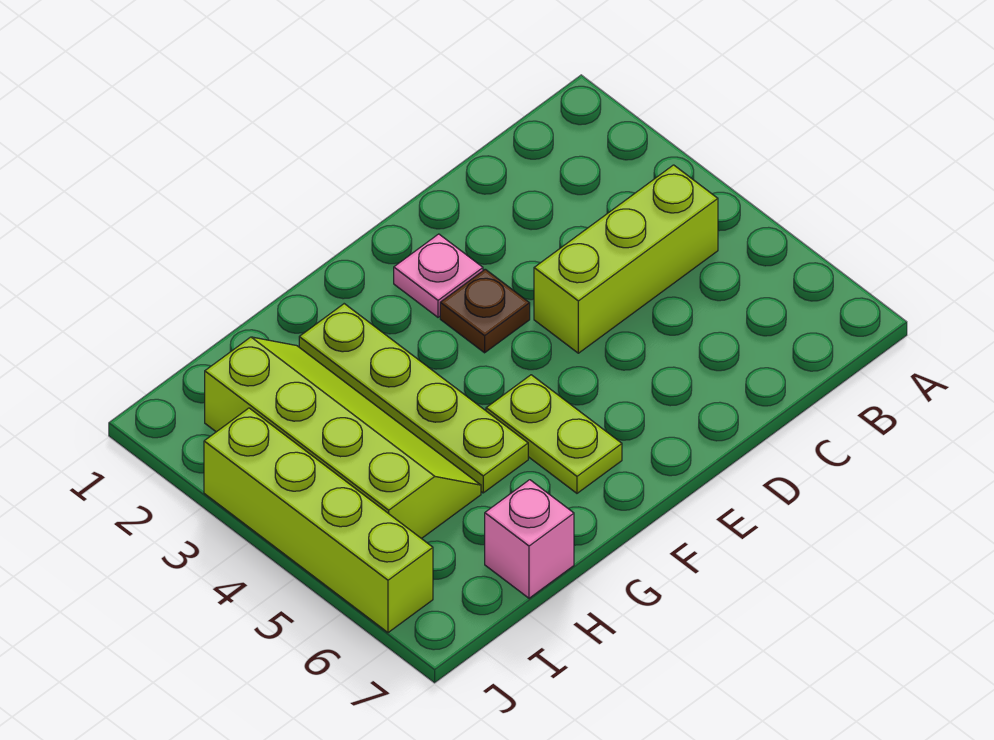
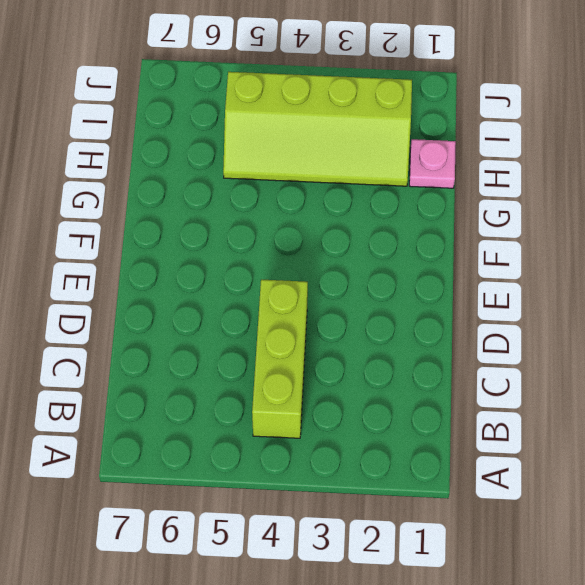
pink 1x1 plate [409,139,456,188] -> pink 1x1 plate moved to [394,234,483,317]
none -> brown 1x1 plate [440,269,530,353]
none -> lime 1x2 plate [486,375,622,493]

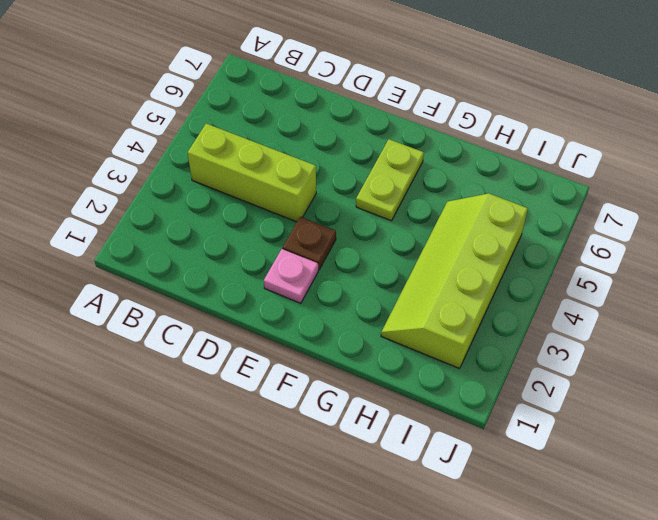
none -> lime 1x4 plate [299,304,528,493]
none -> pink 1x1 brick [485,480,574,598]

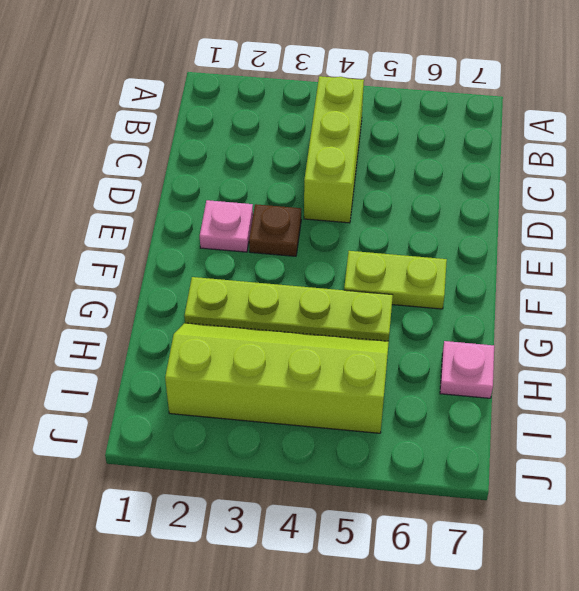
pink 1x1 plate [440,341,494,398] -> pink 1x1 brick [485,480,574,598]
none -> lime 1x4 brick [204,408,433,633]

